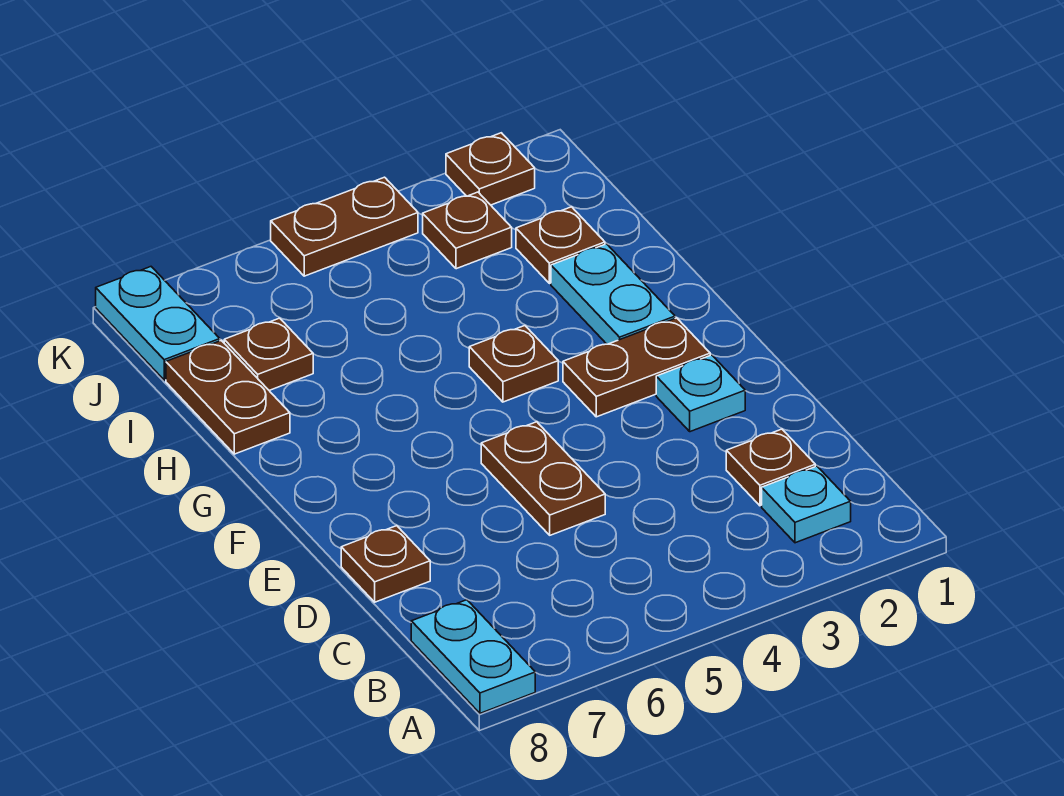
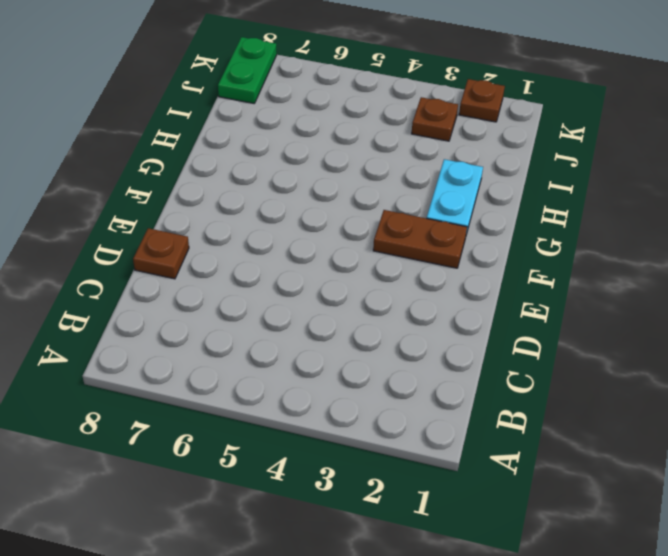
green 1x2 plate [218,37,277,103] -> cyan 1x2 plate [96,267,220,380]
none -> cyan 1x2 plate [411,600,535,713]
none -> cyan 1x1 plate [762,466,851,543]
none -> brown 1x1 plate [726,429,815,506]

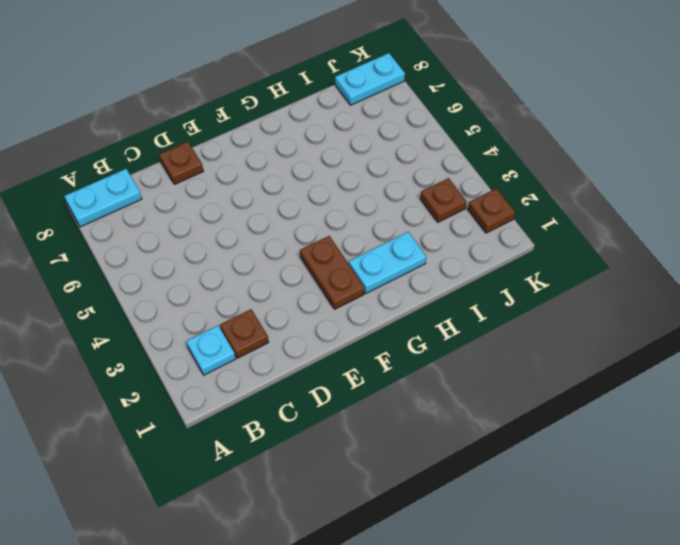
none -> brown 1x2 plate [481,422,605,535]
none -> cyan 1x1 plate [656,355,745,432]
none -> brown 1x1 plate [469,326,558,402]

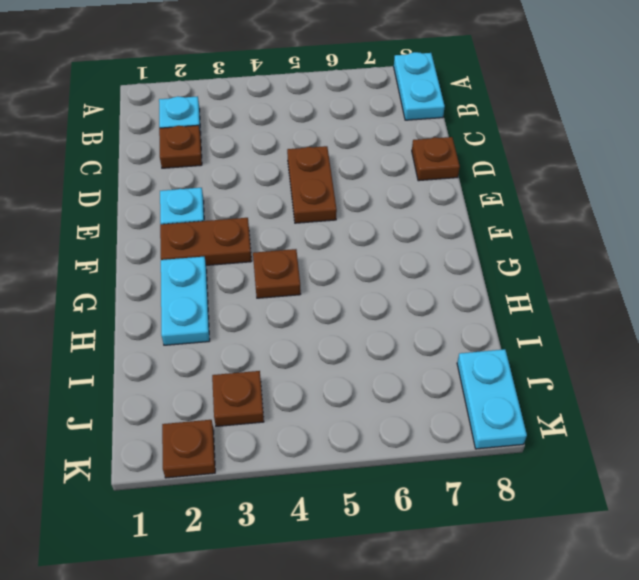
none -> brown 1x2 plate [166,340,290,454]
none -> brown 1x1 plate [516,207,605,283]
none -> brown 1x1 plate [224,318,313,390]

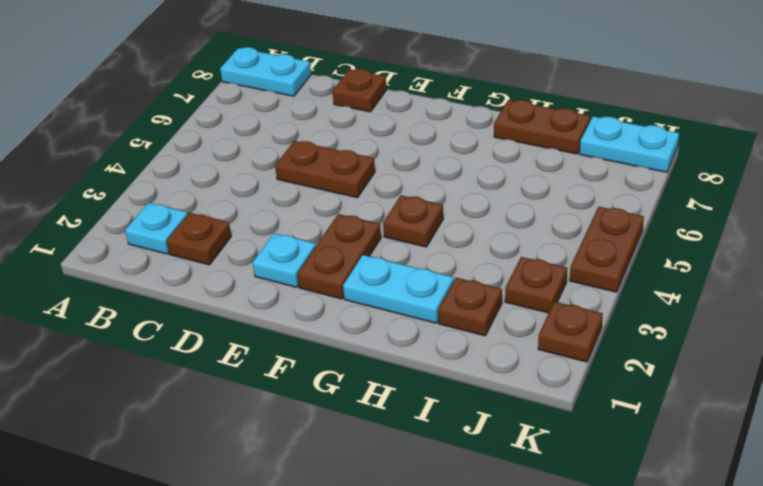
none -> brown 1x1 plate [224,318,313,390]

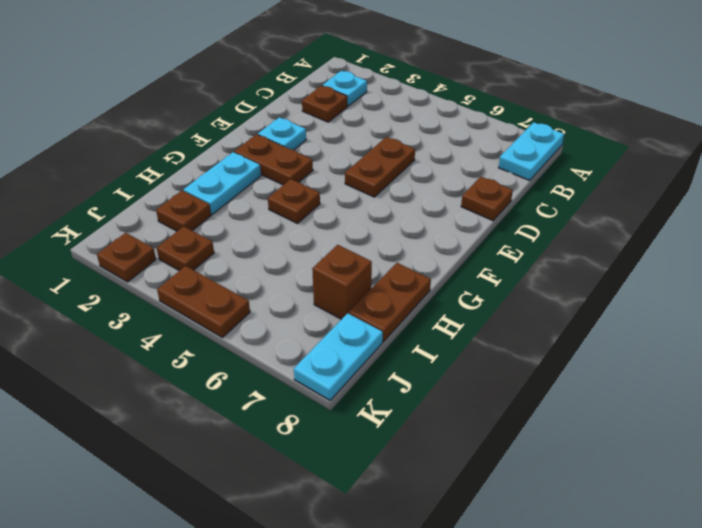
brown 1x1 brick [312,245,372,319] -> brown 1x1 plate [224,318,313,390]

